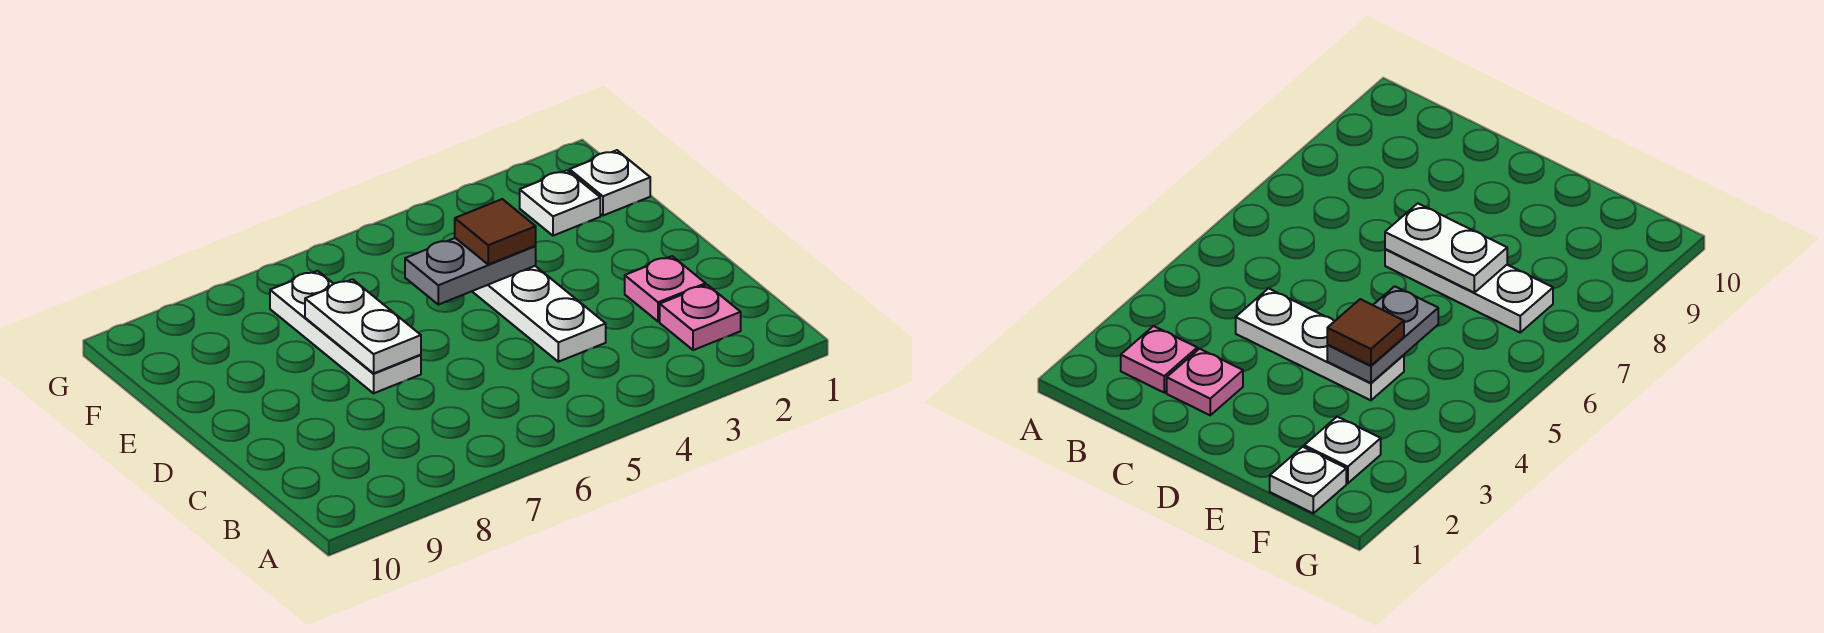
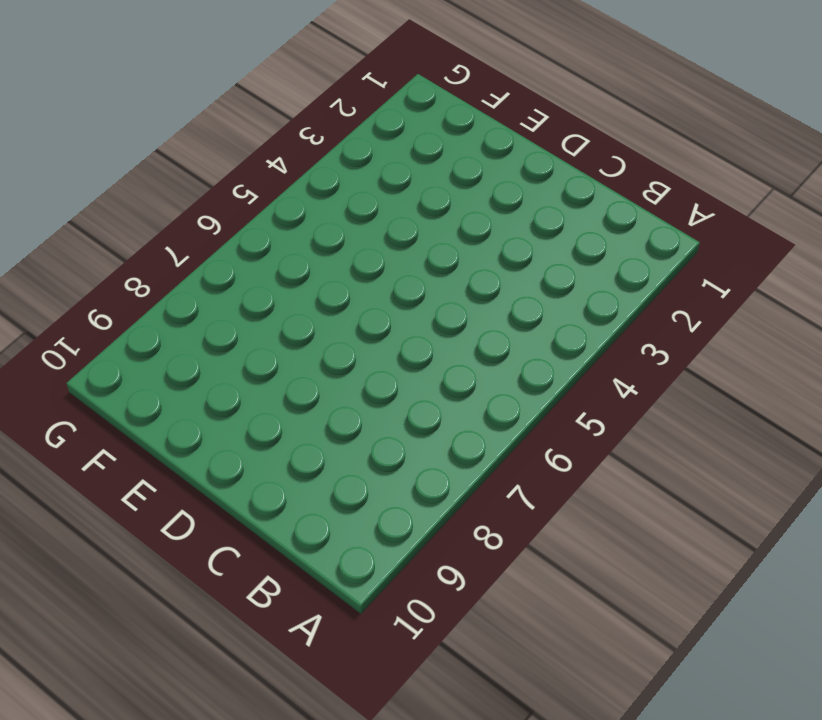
none -> pink 1x1 plate [660,285,741,350]
none -> pink 1x1 plate [625,256,706,322]

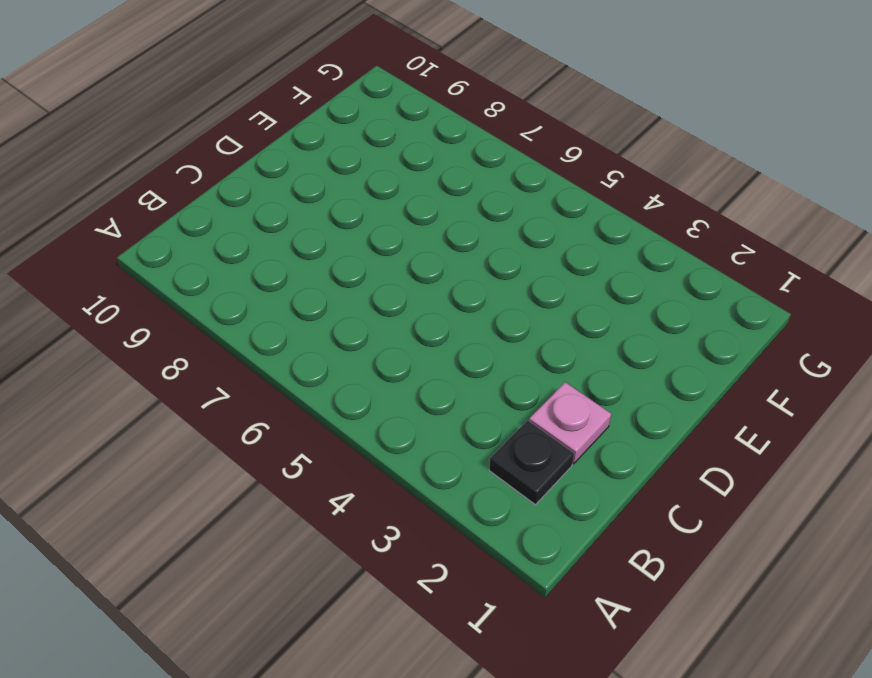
black 1x1 plate [489,420,574,505] -> pink 1x1 plate [660,285,741,350]
none -> white 1x3 plate [472,266,606,362]
none -> white 1x3 plate [270,271,421,393]

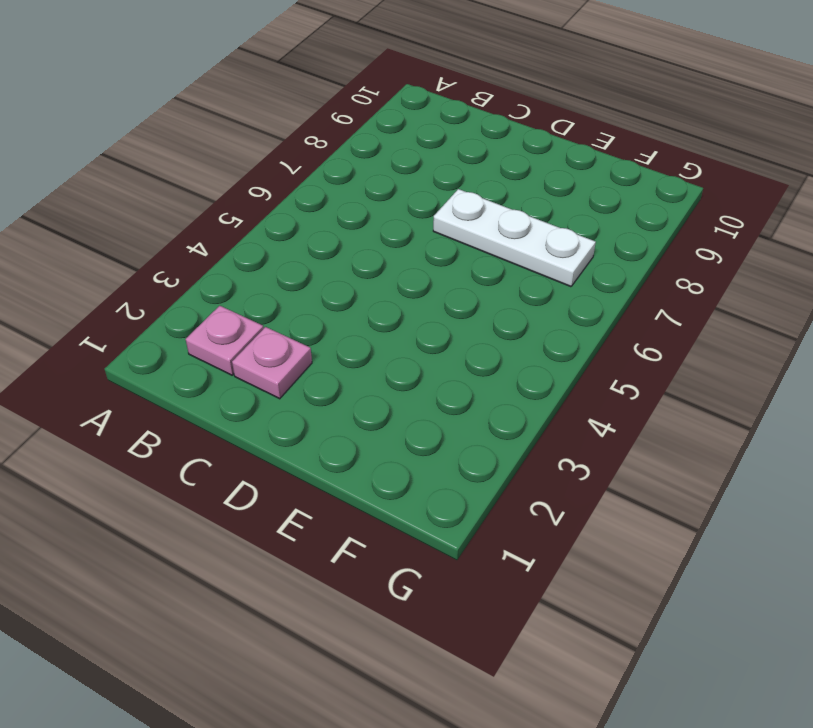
none -> white 1x3 plate [472,266,606,362]
none -> white 1x1 plate [570,150,650,216]

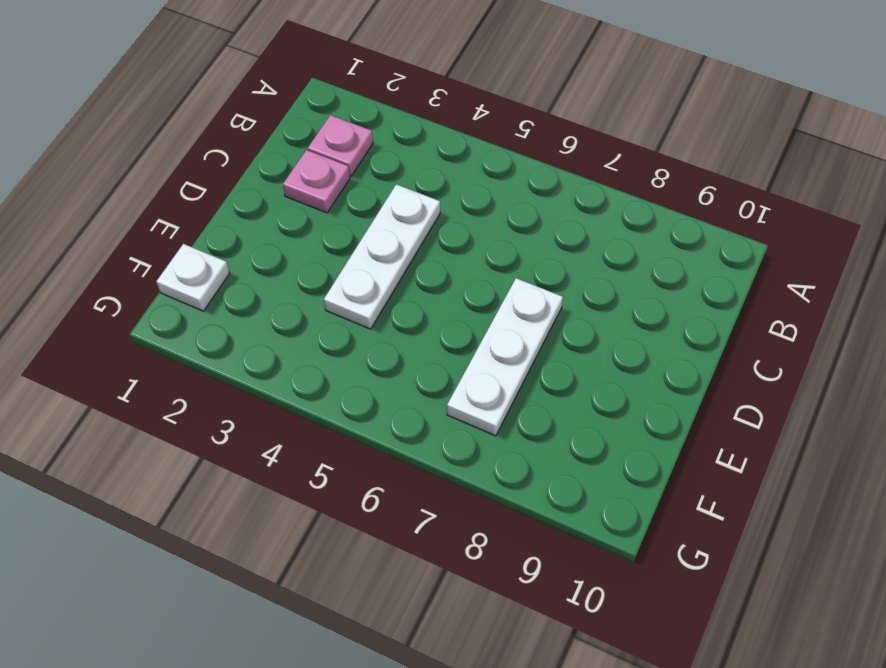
none -> white 1x1 plate [520,170,600,236]
none -> white 1x2 plate [305,279,421,373]

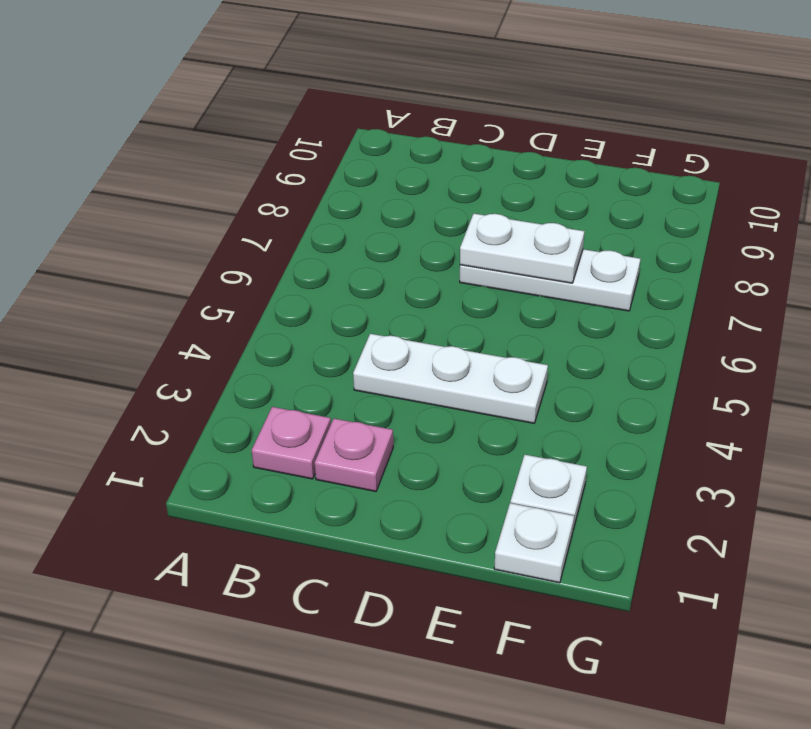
none -> grey 1x2 plate [405,238,536,305]
none -> brown 1x1 tile [455,199,536,264]

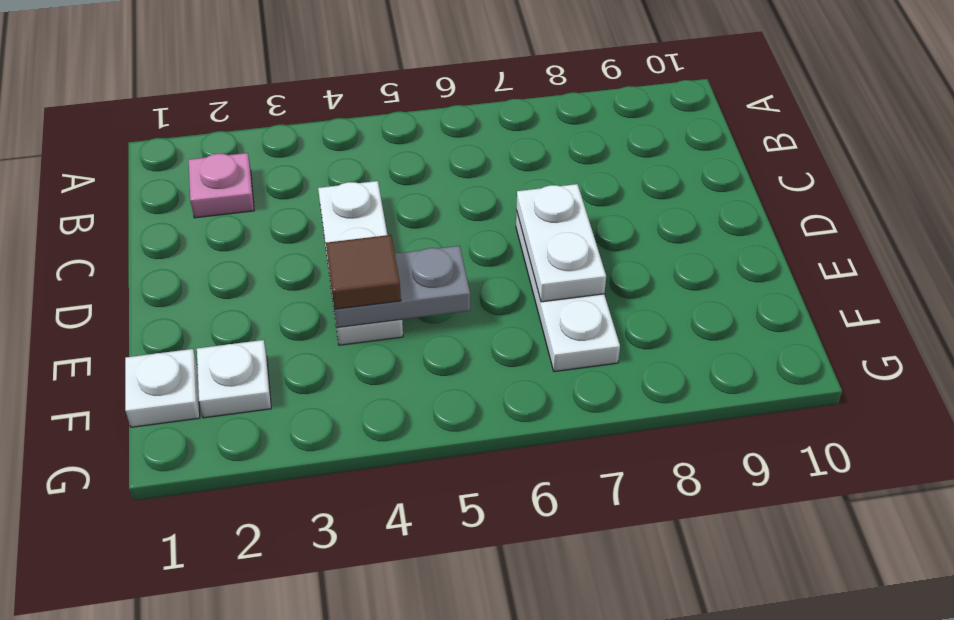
none -> pink 1x1 plate [625,256,706,322]

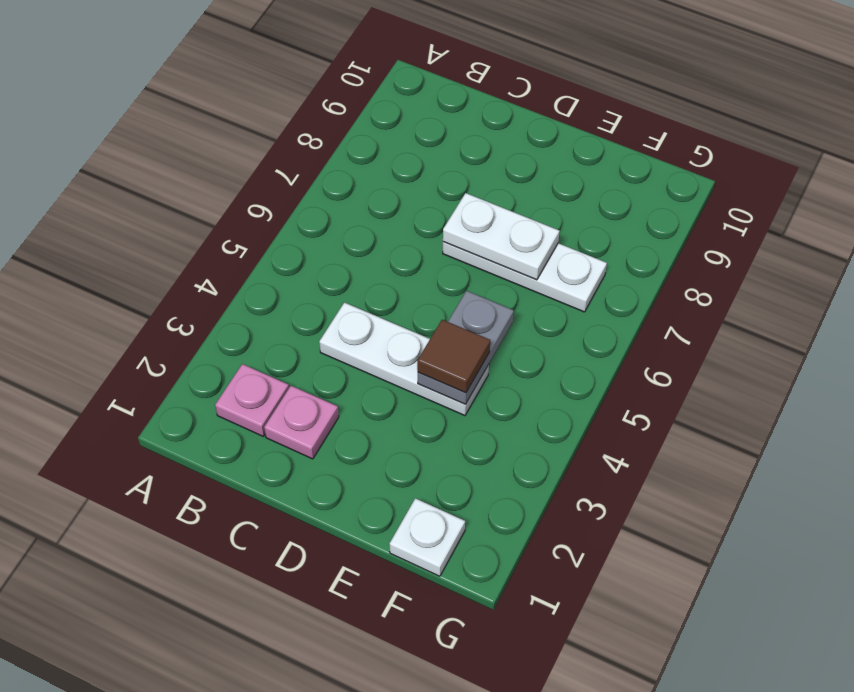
none -> white 1x1 plate [520,170,600,236]

